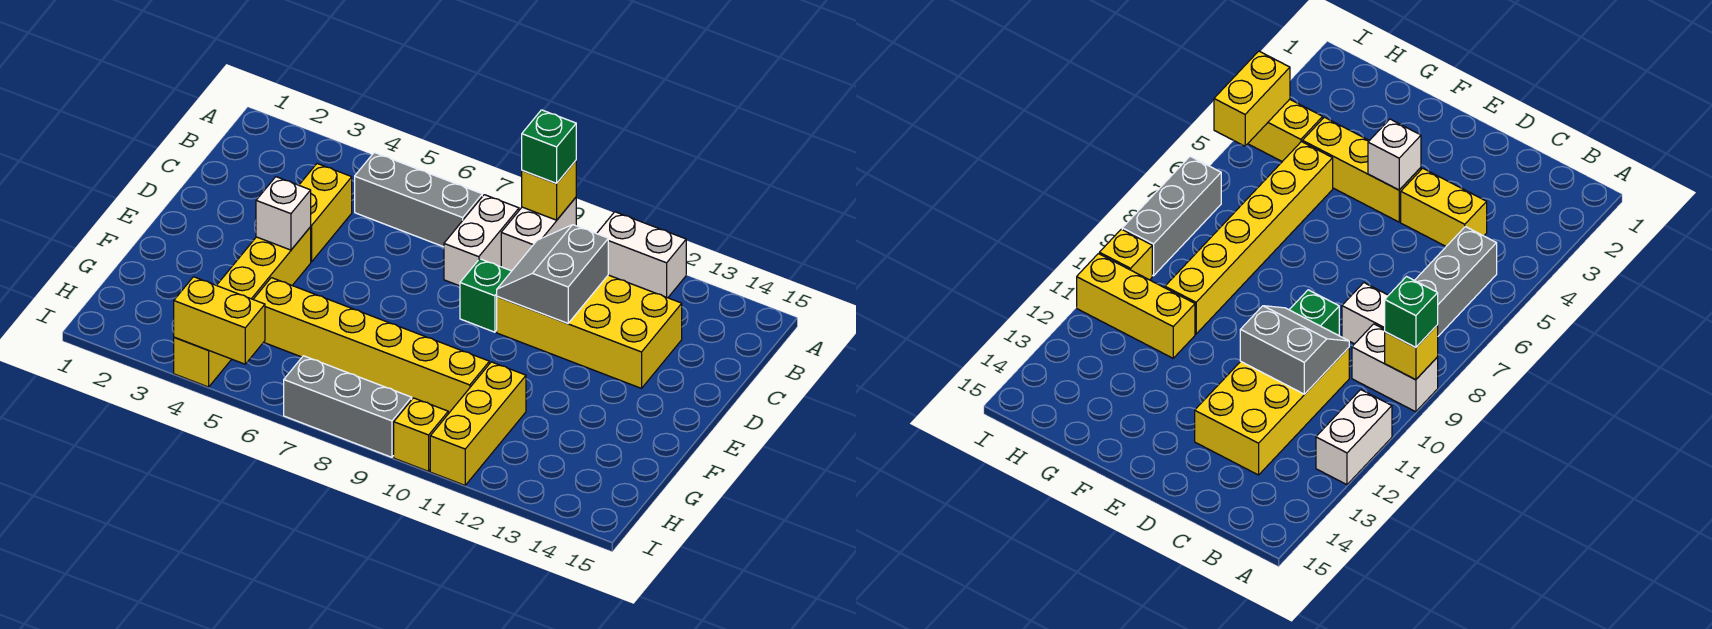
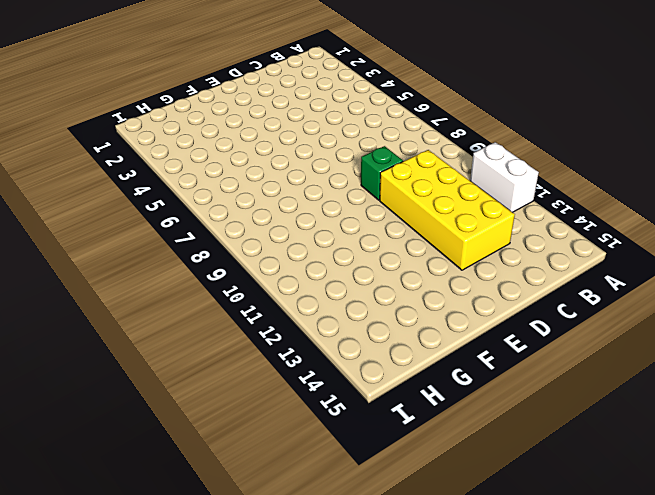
none -> white 1x2 brick [501,198,576,271]
none -> grey 1x3 brick [355,152,482,247]
none -> white 1x2 brick [444,195,519,286]

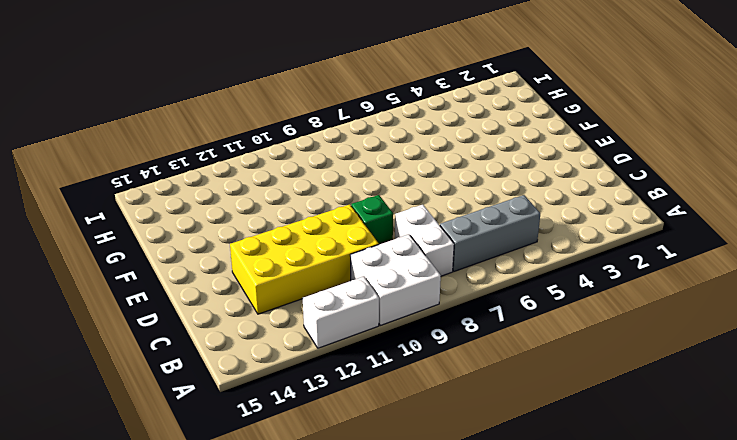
white 2x2 brick [350,235,441,325] -> white 1x2 brick [501,198,576,271]
none -> yellow 1x2 brick [299,164,352,262]
none -> yellow 1x3 brick [217,227,311,299]
none -> yellow 1x6 brick [253,278,489,413]

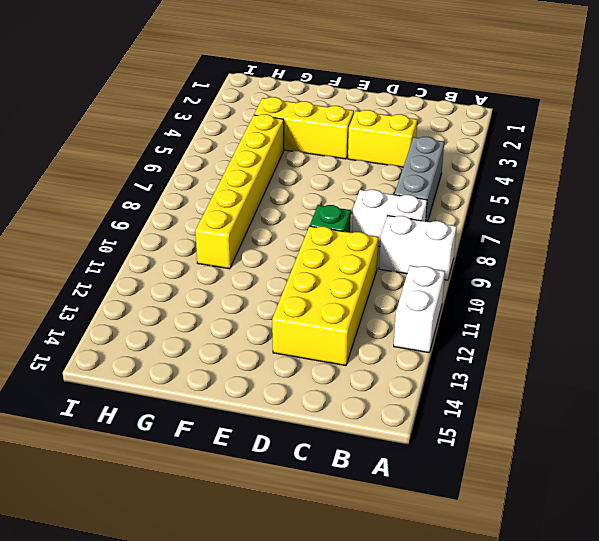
none -> yellow 1x3 brick [430,362,526,485]
none -> yellow 1x2 brick [174,337,232,387]
none -> grey 1x3 brick [284,356,412,457]

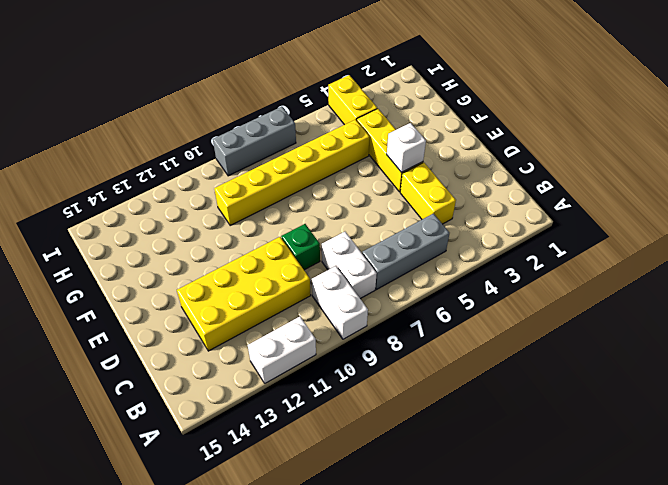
none -> yellow 1x3 brick [430,362,526,485]
none -> yellow 1x1 brick [394,398,448,471]
none -> yellow 1x1 brick [522,161,576,220]

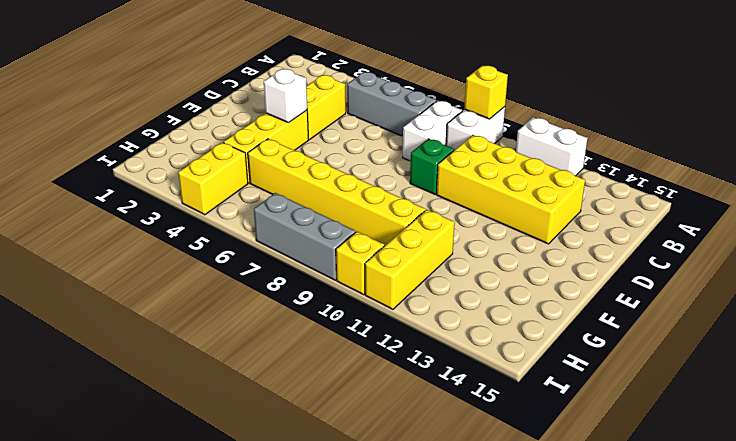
none -> grey 2x2 slope [497,225,608,323]
none -> yellow 1x2 brick [174,277,265,364]
none -> green 1x1 brick [522,110,576,183]

